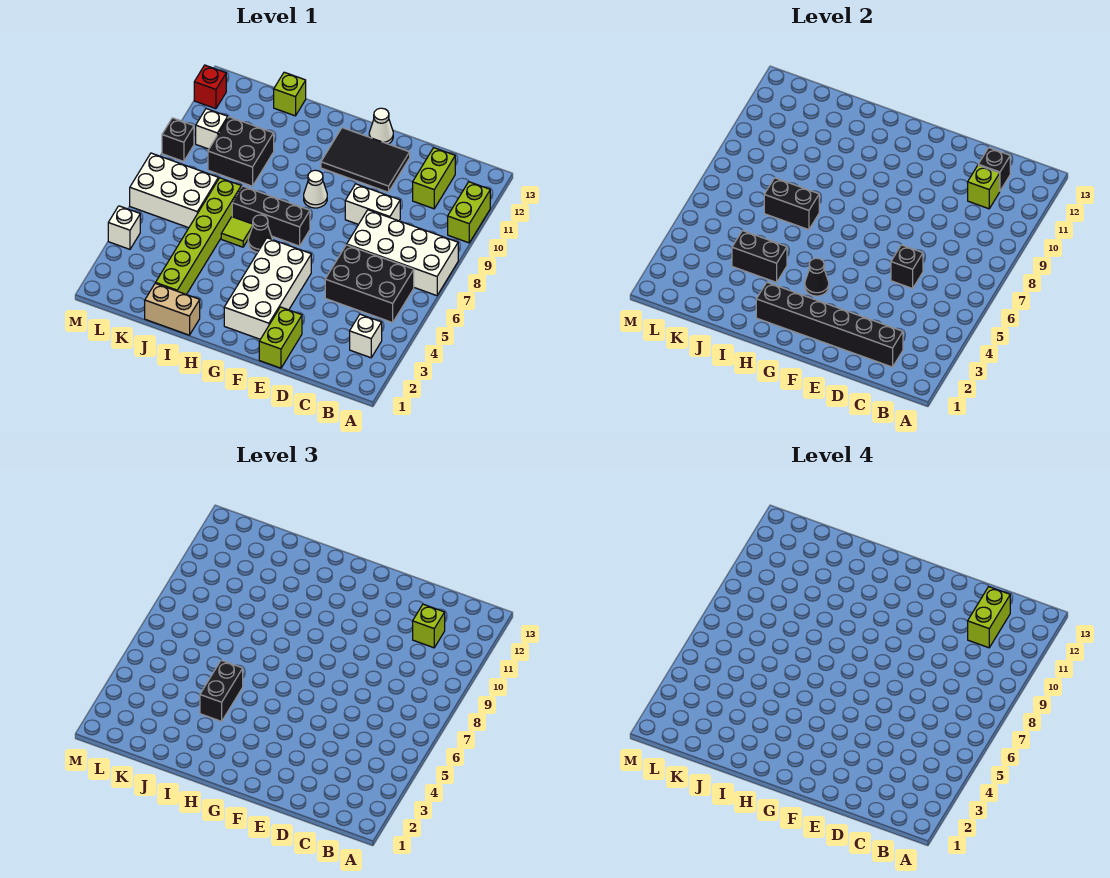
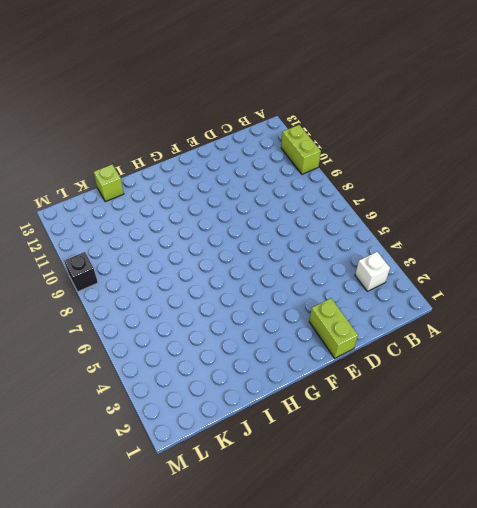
none -> white 2x4 brick [347,210,458,296]
none -> black 2x3 brick [325,245,414,323]
none -> lime 1x2 brick [413,148,455,209]
none -> white 1x2 brick [345,184,400,224]

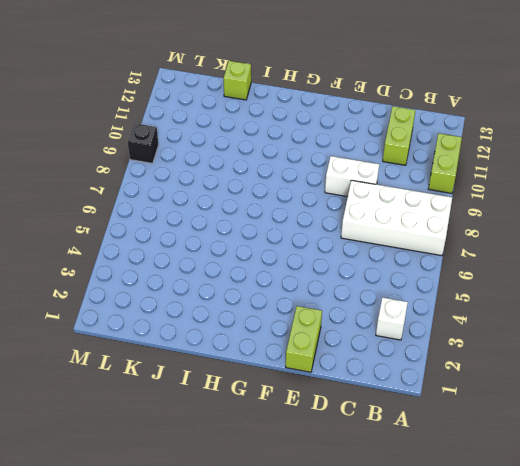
none -> black 2x3 brick [325,245,414,323]
none -> black 2x3 tile [321,128,410,192]
none -> white 2x4 brick [224,238,311,339]
none -> white 1x1 cone [369,108,393,144]

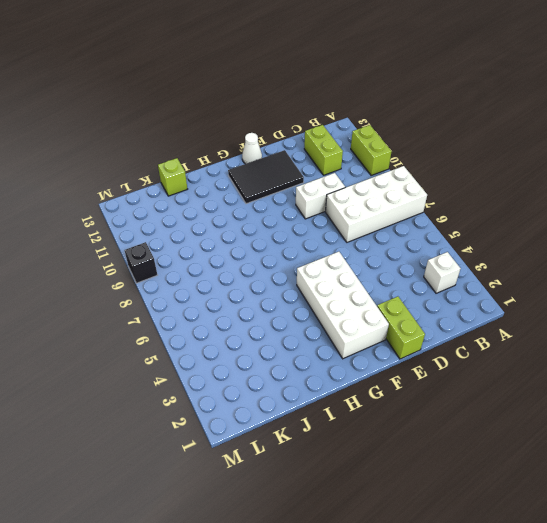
none -> black 2x3 brick [325,245,414,323]
none -> black 1x3 brick [232,186,310,246]
none -> white 1x1 cone [304,170,327,208]
none -> black 1x1 cone [248,215,272,252]

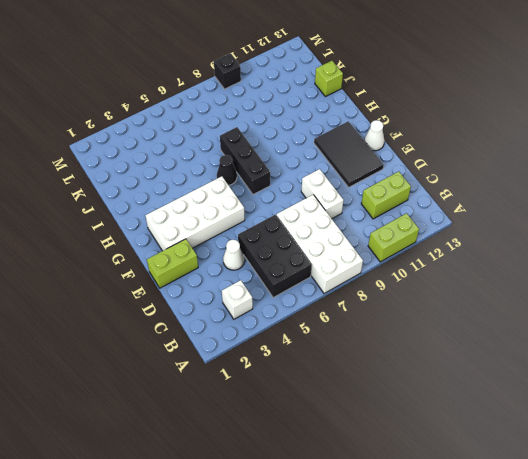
white 1x1 cone [223,240,245,270] -> white 1x1 cone moved to [304,170,327,208]
none -> tan 1x2 brick [145,283,200,335]
none -> lime 1x1 tile [221,217,253,247]
none -> lime 1x6 brick [156,178,241,294]
none -> black 2x2 brick [208,117,274,186]

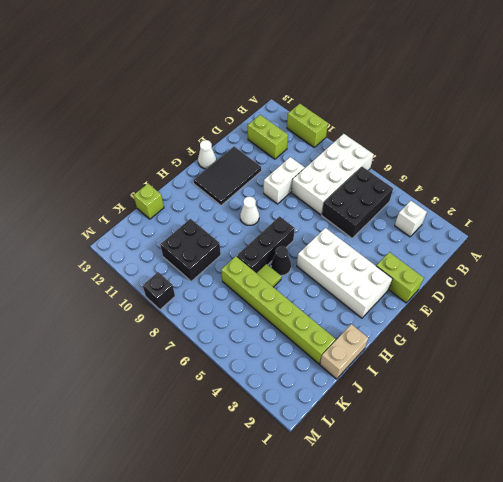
none -> white 2x3 brick [130,153,218,228]
none -> white 1x1 brick [196,109,228,149]
none -> white 1x1 brick [108,206,140,249]
none -> red 1x1 brick [194,65,226,109]

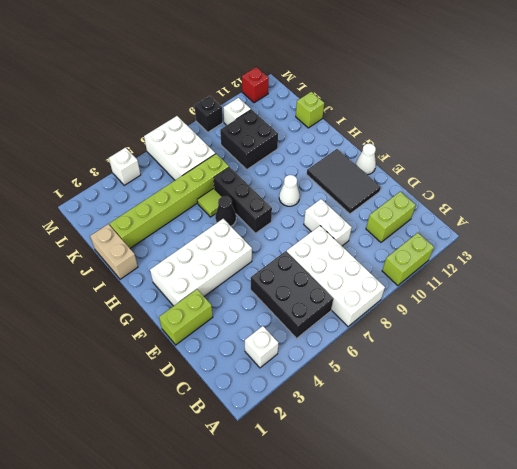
none -> black 1x6 brick [756,283,903,367]
none -> lime 1x1 brick [968,165,1000,209]
none -> black 1x1 brick [978,148,1010,191]
none -> black 1x1 brick [891,245,923,288]

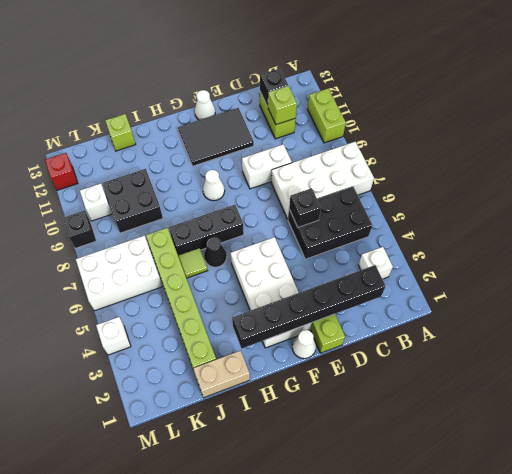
white 1x1 cone [292,330,316,359] -> none
none -> black 1x1 cone [805,258,829,296]
none -> black 1x2 brick [732,231,787,282]
none -> black 1x2 brick [764,178,819,230]
none -> lime 1x1 brick [413,604,445,648]

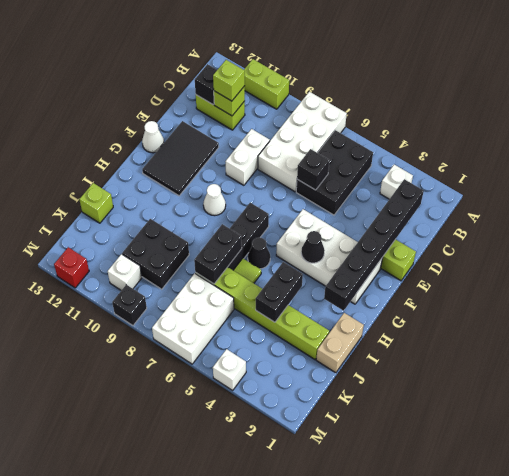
none -> black 1x2 brick [200,660,243,721]
none -> lime 1x2 brick [968,587,1010,648]

